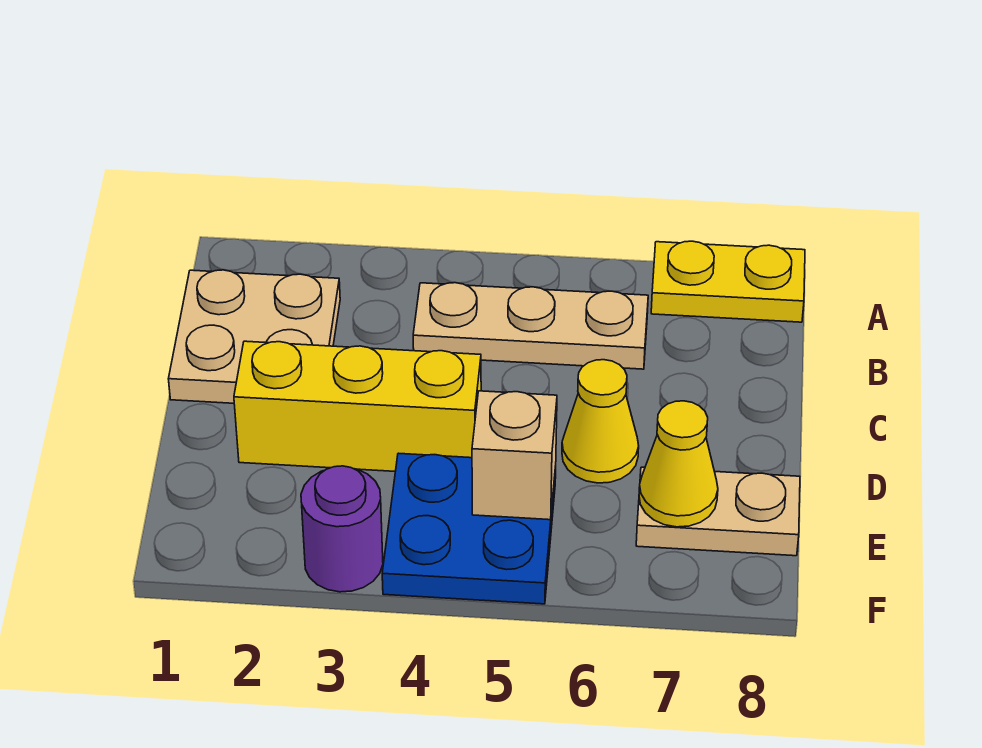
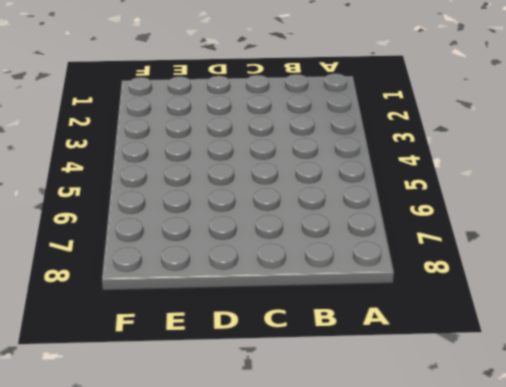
none -> yellow 1x2 plate [651,241,805,322]
none -> tan 2x2 plate [169,270,340,403]

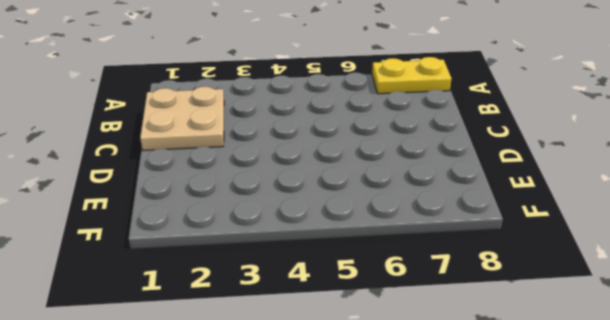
none -> tan 1x3 plate [413,283,648,369]
none -> yellow 1x3 brick [234,341,481,472]

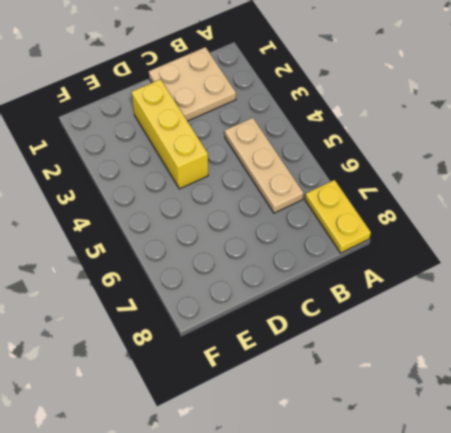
none -> yellow 1x1 cone [562,360,639,483]
none -> blue 2x2 plate [382,453,556,604]

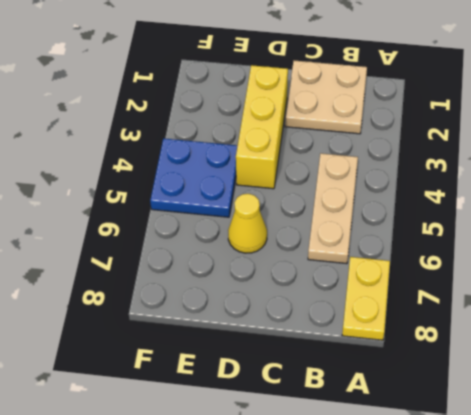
none -> tan 1x2 plate [636,467,800,556]
none -> purple 1x1 round brick [301,466,383,592]

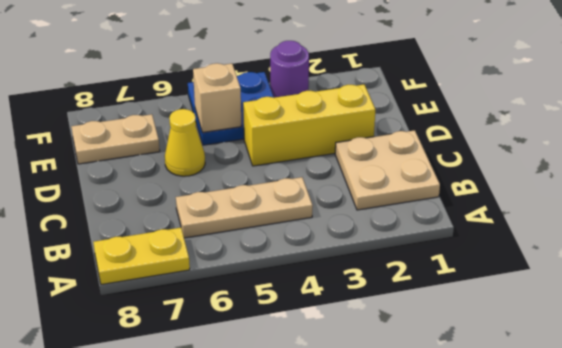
none -> yellow 1x1 cone [639,401,718,527]

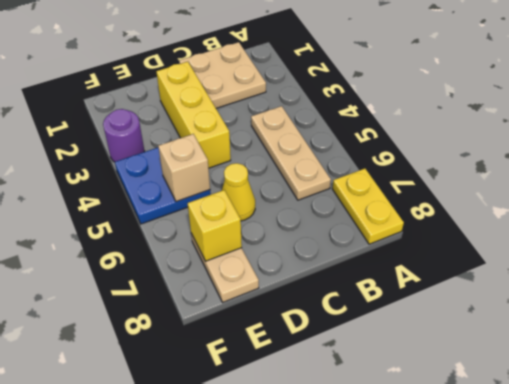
yellow 1x1 brick [188,190,242,261] -> yellow 1x1 cone [639,401,718,527]

